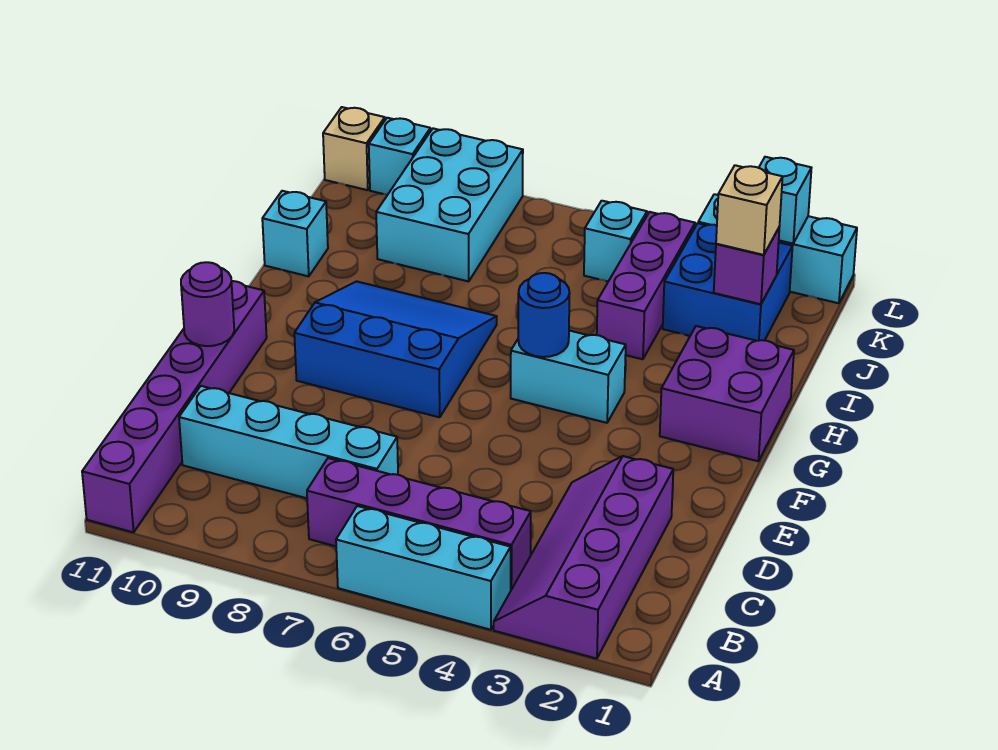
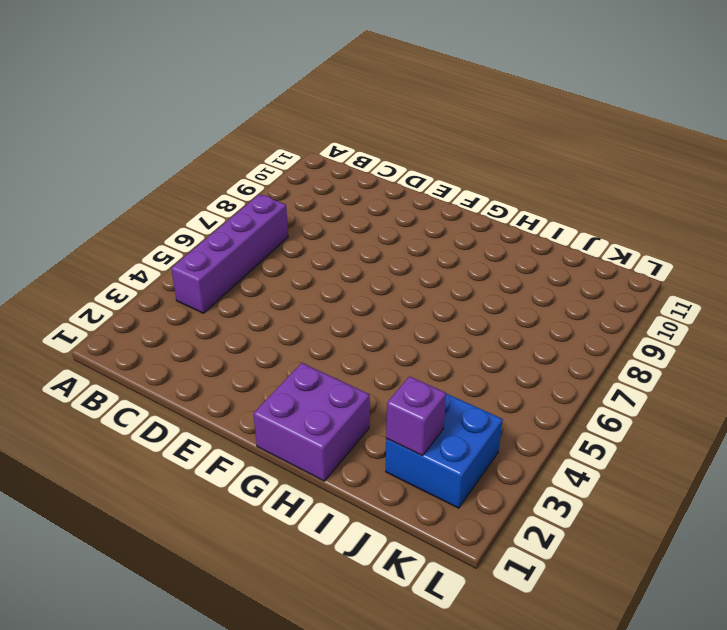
none -> purple 2x4 slope [494,456,673,659]
none -> cyan 1x3 brick [336,506,511,630]
none -> purple 1x6 brick [82,281,267,532]

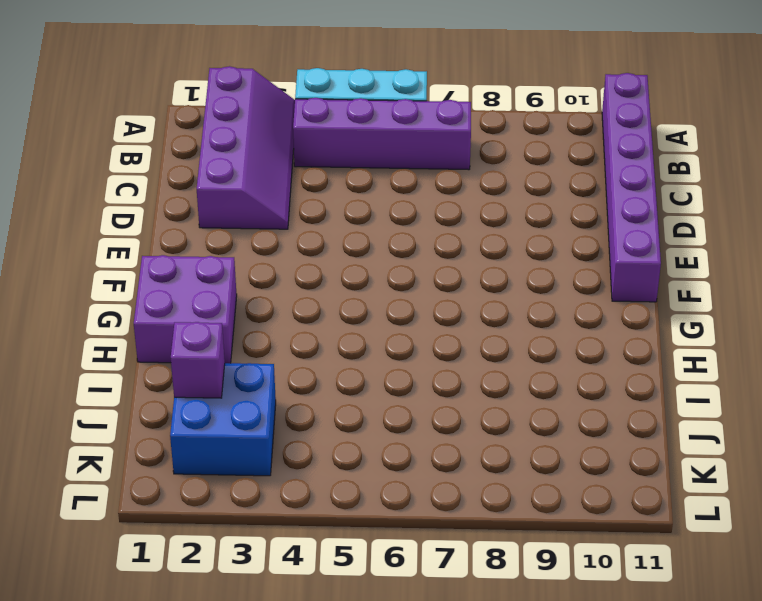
none -> cyan 1x4 brick [179,386,398,498]
none -> blue 3x3 slope [294,281,497,417]
none -> cyan 1x2 brick [511,331,626,423]

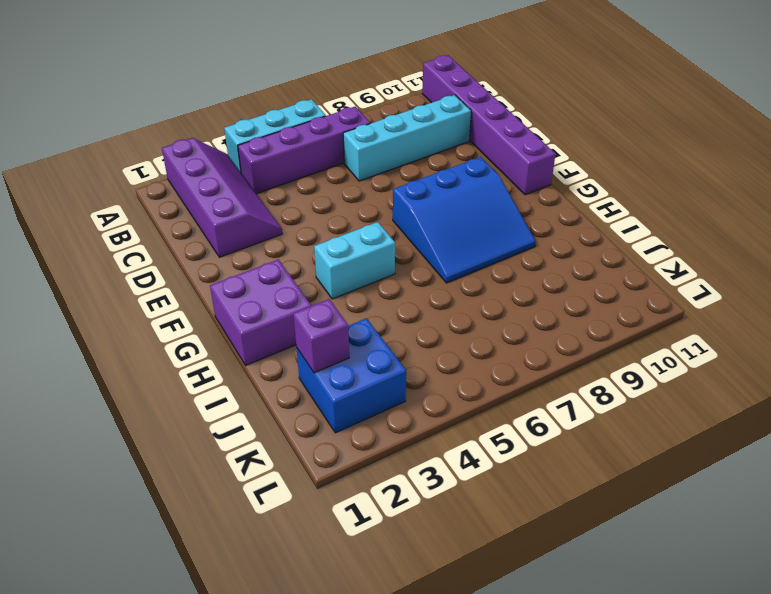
none -> purple 1x3 brick [597,212,695,359]
none -> cyan 1x1 brick [262,191,328,276]
none -> cyan 2x3 brick [376,128,523,281]

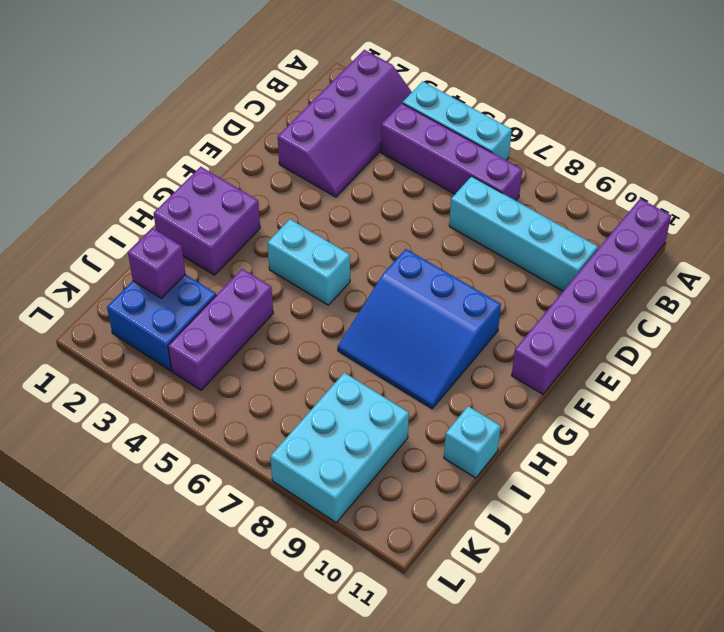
none -> cyan 1x1 brick [584,201,647,281]
none -> cyan 1x3 brick [698,194,857,303]
none -> cyan 1x1 brick [369,118,431,195]

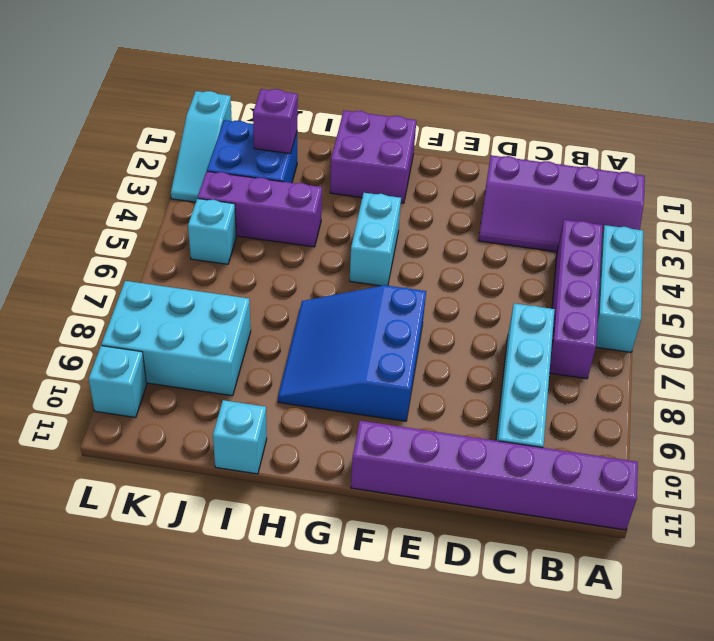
cyan 1x3 slope [171,91,232,202] -> cyan 1x3 brick [698,194,857,303]
none -> tan 1x1 brick [323,107,385,190]
none -> purple 1x1 round brick [181,262,234,346]
none -> blue 1x1 round brick [518,273,570,357]

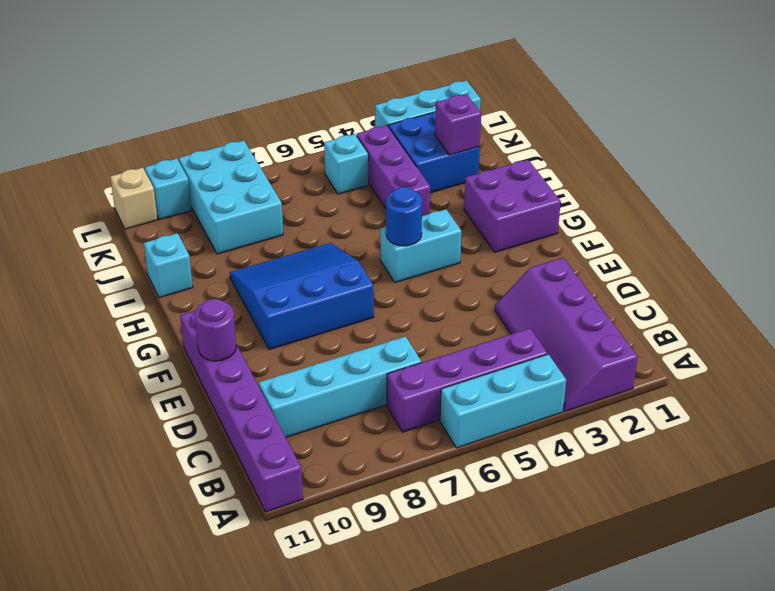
none -> cyan 1x1 brick [759,157,811,244]
none -> tan 1x1 brick [716,165,783,255]

